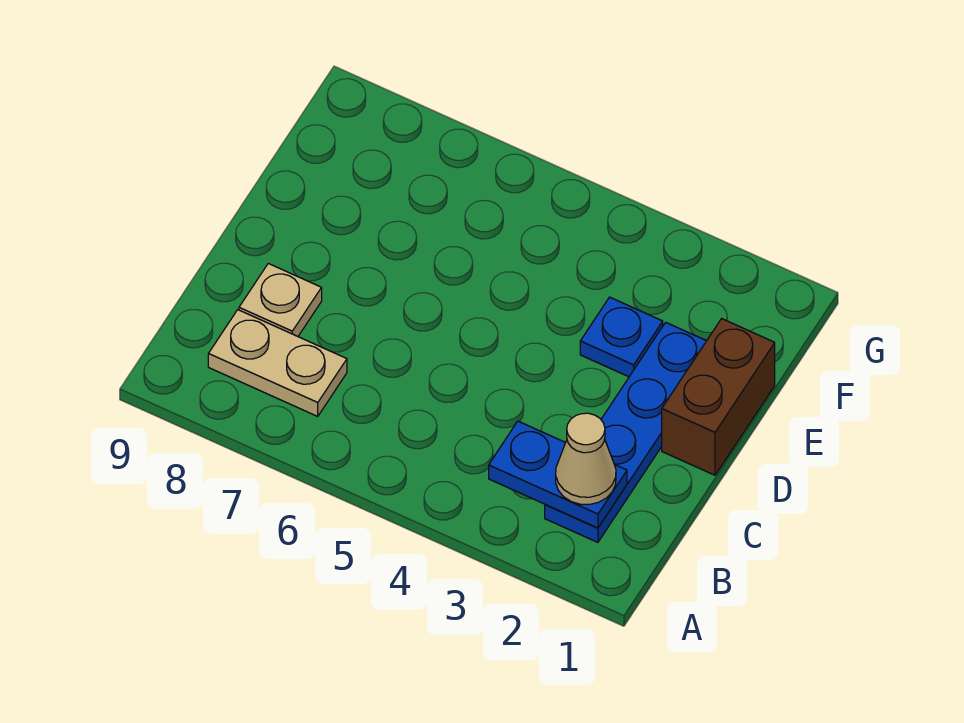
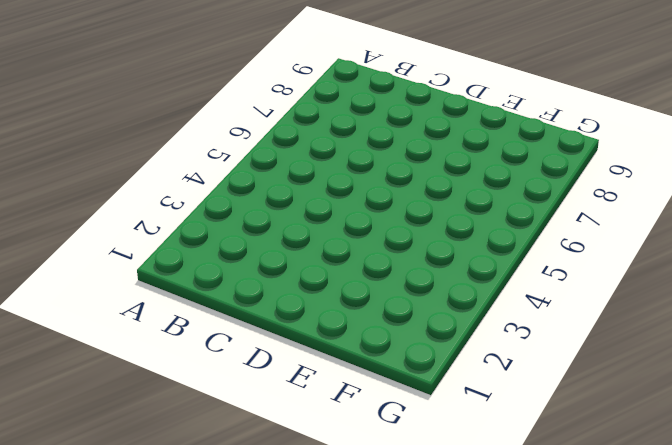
none -> blue 1x4 plate [545,322,706,542]
none -> tan 1x2 plate [208,310,347,416]

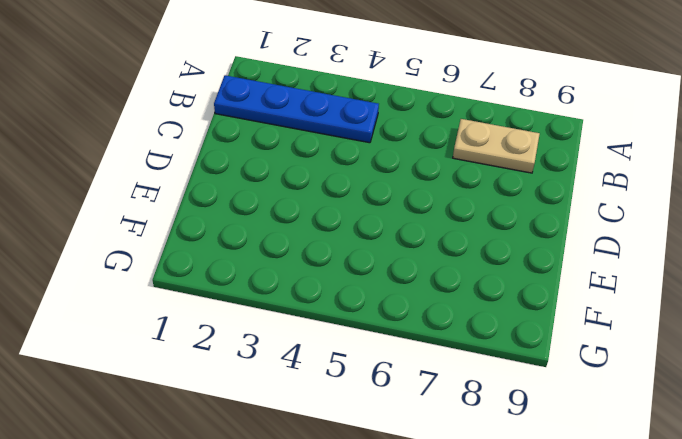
blue 1x4 plate [214,75,379,143] -> blue 1x4 plate turned to [545,322,706,542]
none -> tan 1x1 plate [239,264,322,336]
none -> brown 1x2 brick [662,319,775,475]

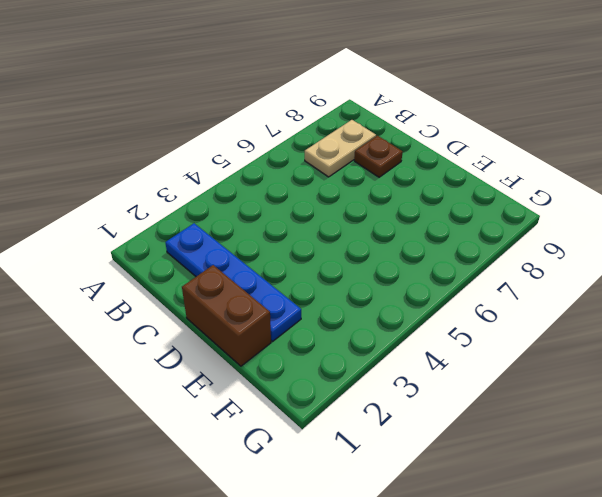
brown 1x1 plate [354,136,403,177] -> tan 1x1 plate [239,264,322,336]
none -> blue 1x1 plate [580,297,663,377]
none -> blue 1x2 plate [489,421,627,528]

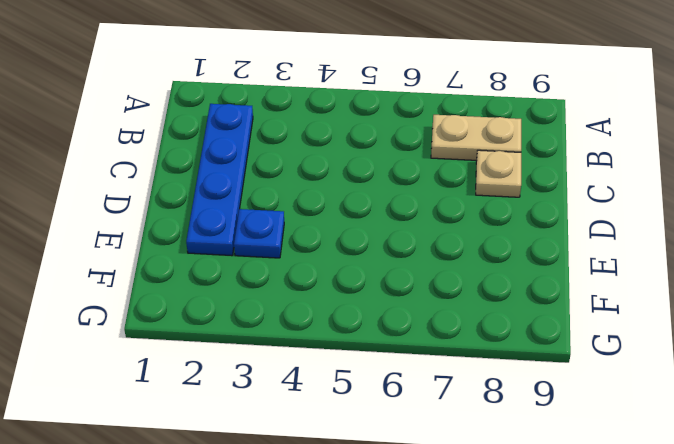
none -> brown 1x2 brick [662,319,775,475]
none -> blue 1x2 plate [489,421,627,528]

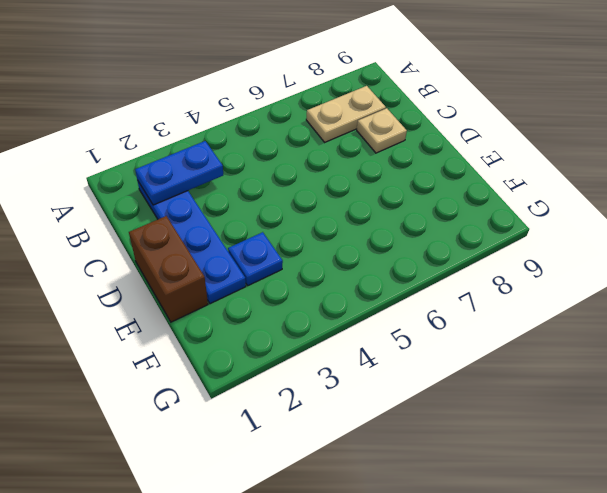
none -> tan 1x1 cone [556,413,616,504]

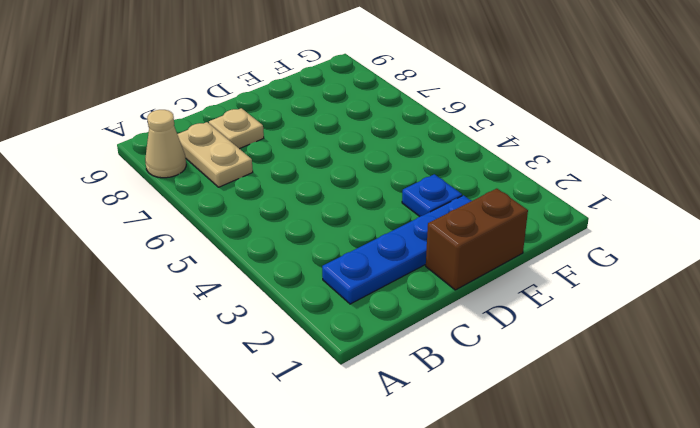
tan 1x1 cone [145,110,186,178] -> tan 1x1 cone moved to [556,413,616,504]
none -> blue 1x2 plate [489,421,627,528]

